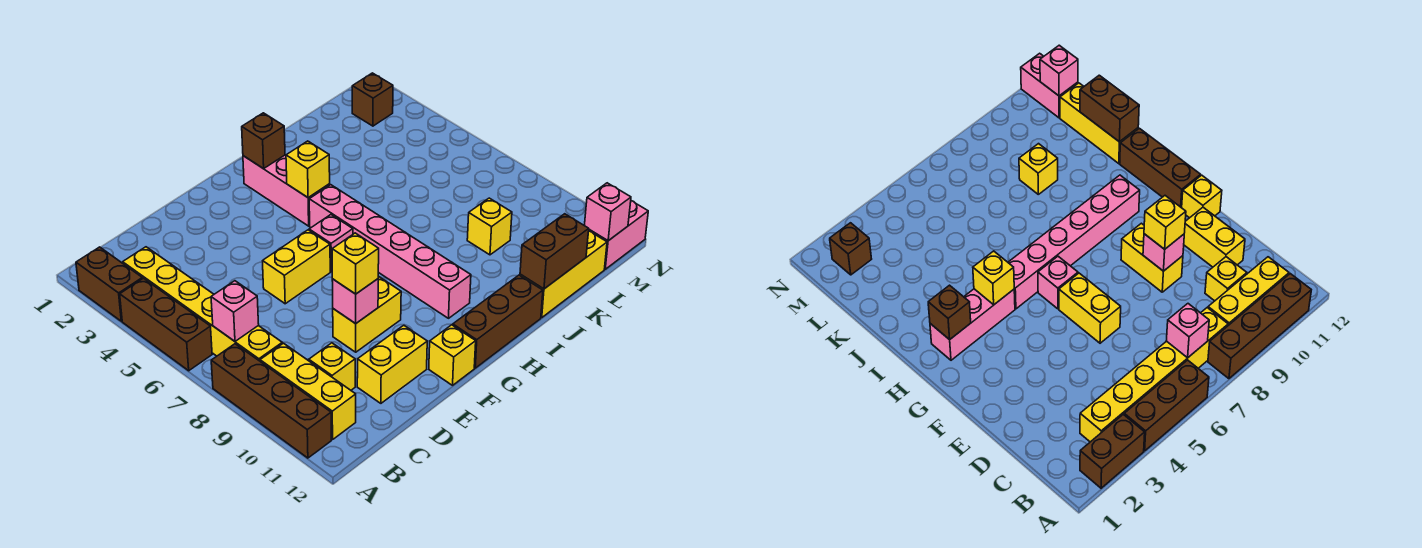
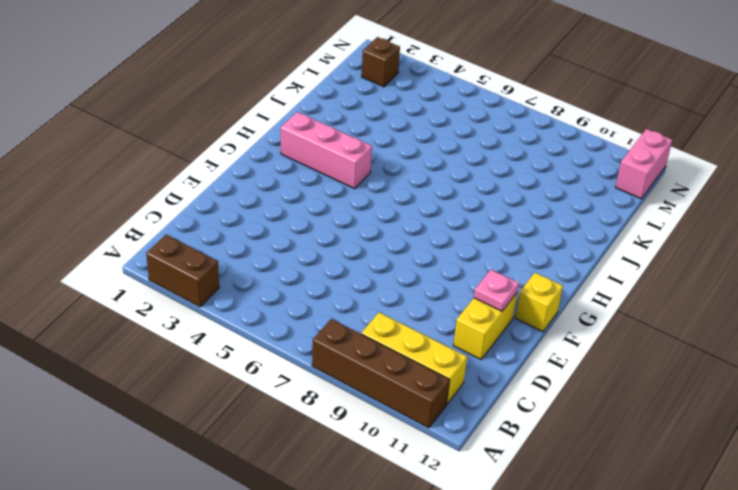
pink 1x1 plate [474,270,519,311] -> none
none -> brown 1x3 brick [120,278,212,371]
none -> yellow 1x6 brick [123,247,282,361]
none -> yellow 1x1 brick [309,343,355,390]

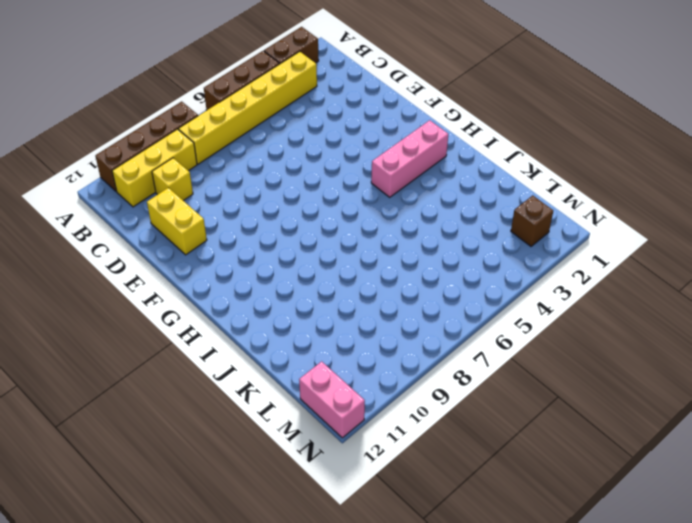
none -> yellow 1x2 brick [263,230,330,304]
none -> yellow 1x2 brick [333,276,401,352]
none -> yellow 1x1 brick [429,325,476,385]

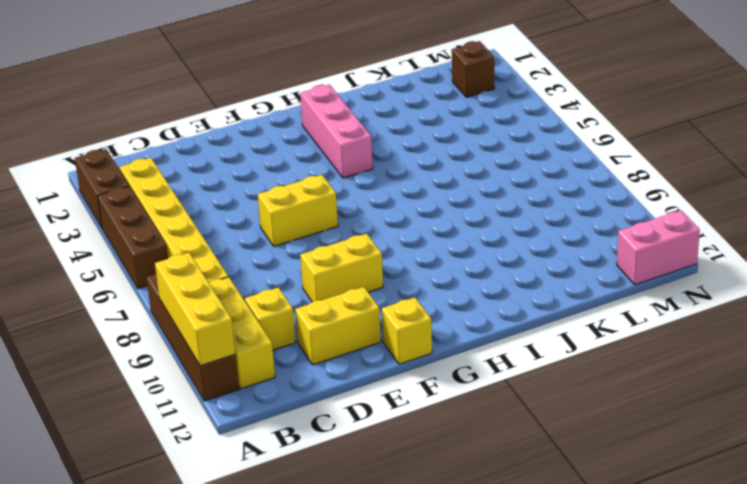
yellow 1x3 brick [155,253,235,366] -> yellow 1x3 brick turned to [520,231,607,318]
none -> pink 1x1 brick [309,215,353,272]
none -> brown 1x3 brick [453,275,543,368]
none -> pink 1x6 brick [309,185,471,318]

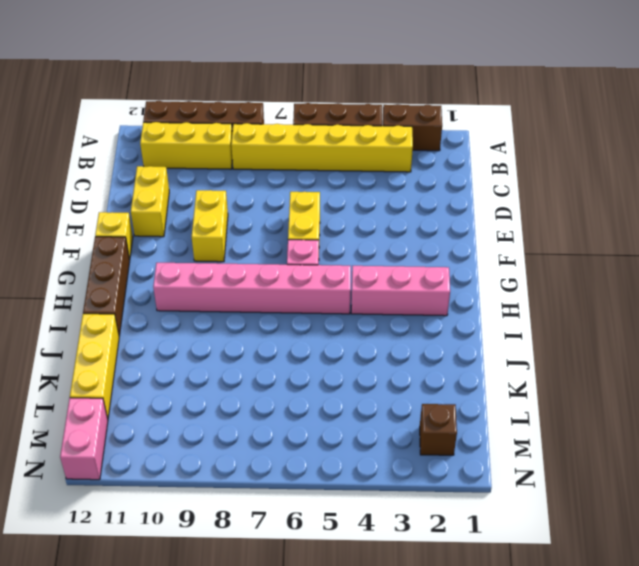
none -> yellow 1x1 brick [309,343,355,390]
none -> yellow 1x1 brick [467,198,512,255]
none -> pink 1x1 brick [211,281,259,341]

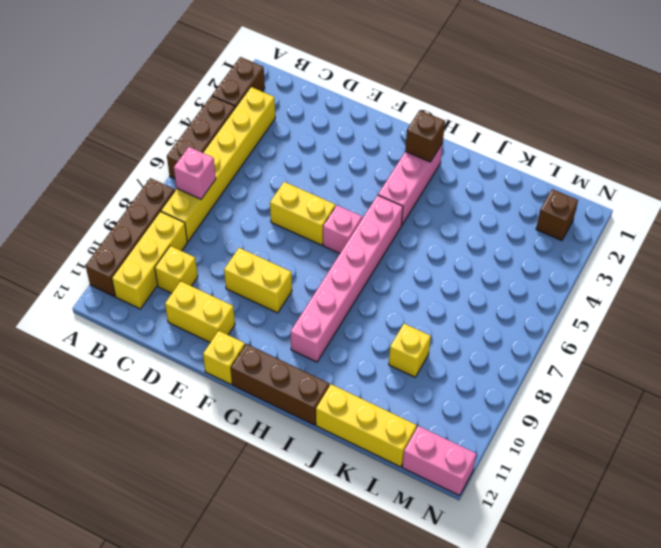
none -> pink 1x1 brick [332,279,378,324]
none -> yellow 1x1 brick [286,141,330,198]
none -> brown 1x2 brick [520,214,589,289]

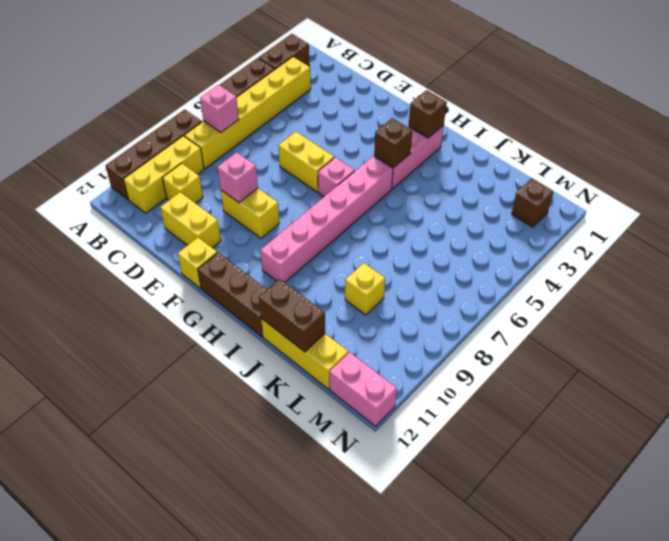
brown 1x1 brick [374,118,412,167] -> yellow 1x1 brick [286,141,330,198]
none -> pink 1x1 brick [584,183,631,241]
none -> yellow 1x1 brick [332,233,379,294]

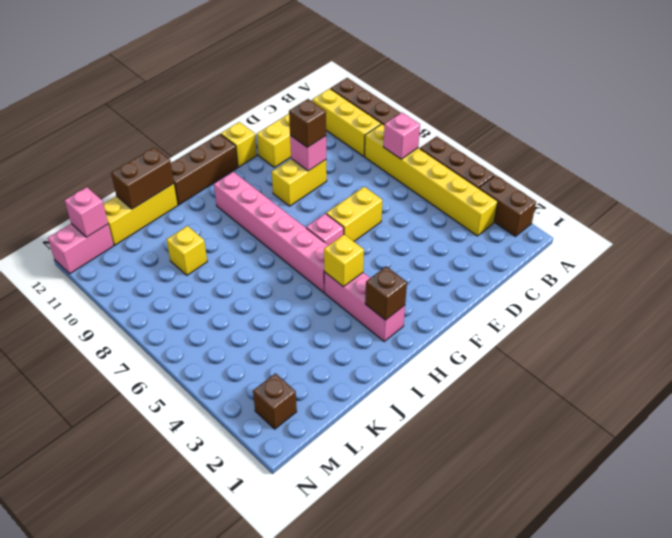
brown 1x1 brick [289,99,326,147] -> yellow 1x1 brick [332,233,379,294]
none -> yellow 1x1 brick [309,343,355,390]

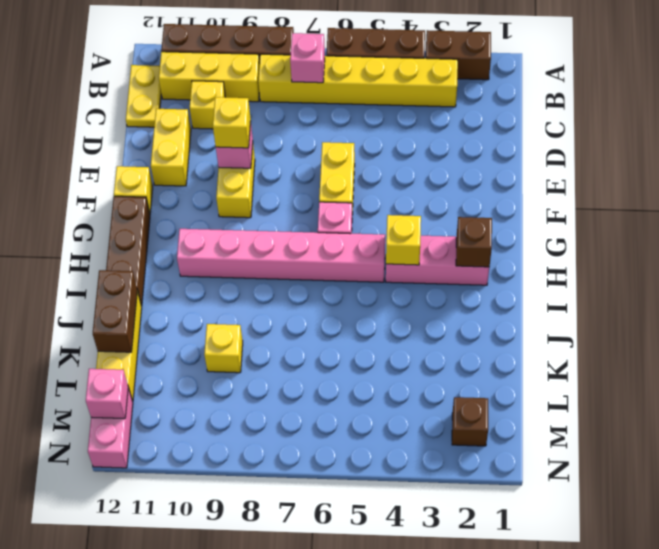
yellow 1x2 plate [126,65,161,127] -> none

